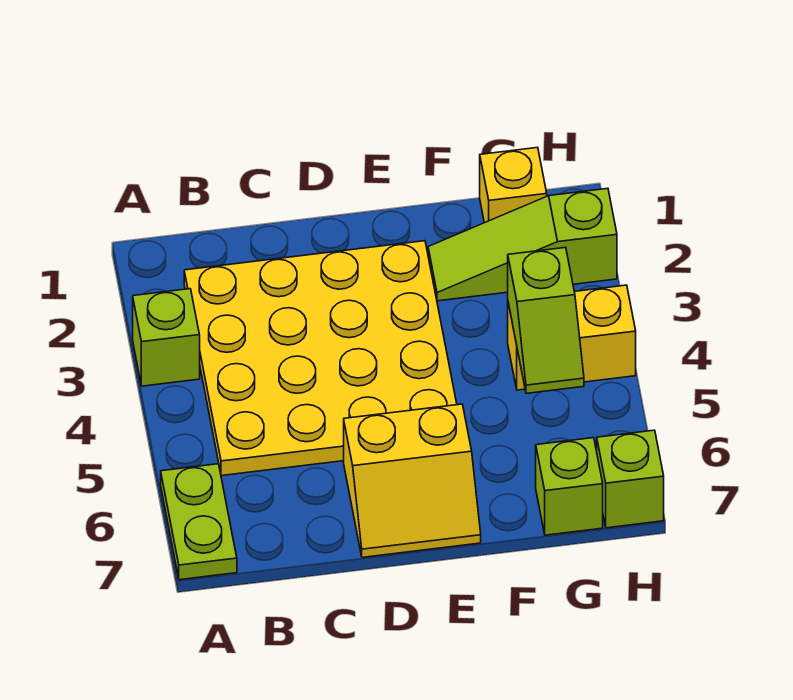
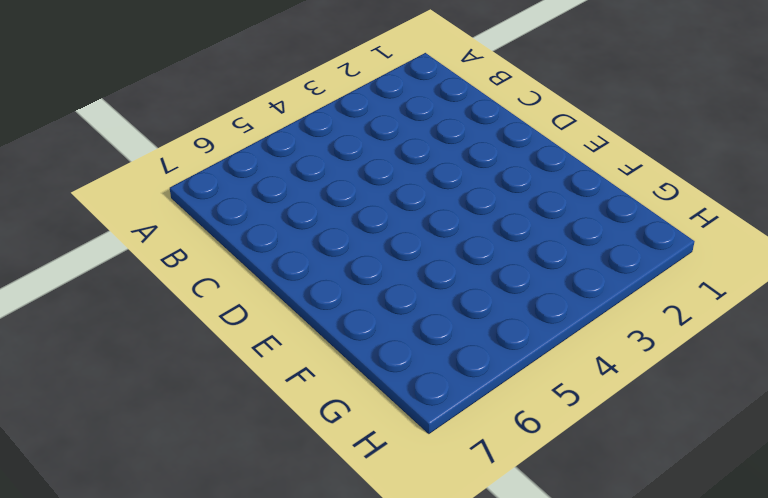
none -> lime 1x1 brick [133,289,200,386]
none -> lime 1x2 plate [161,464,237,580]

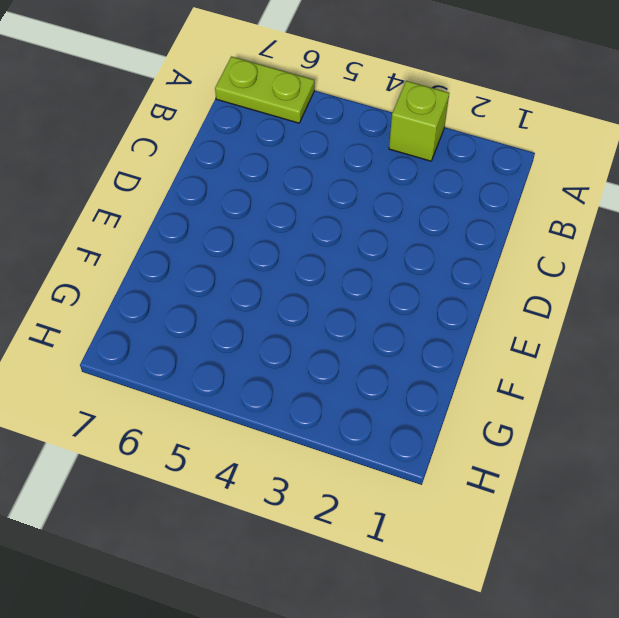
none -> yellow 4x4 plate [184,241,457,476]
none -> yellow 2x2 slope [344,404,481,557]

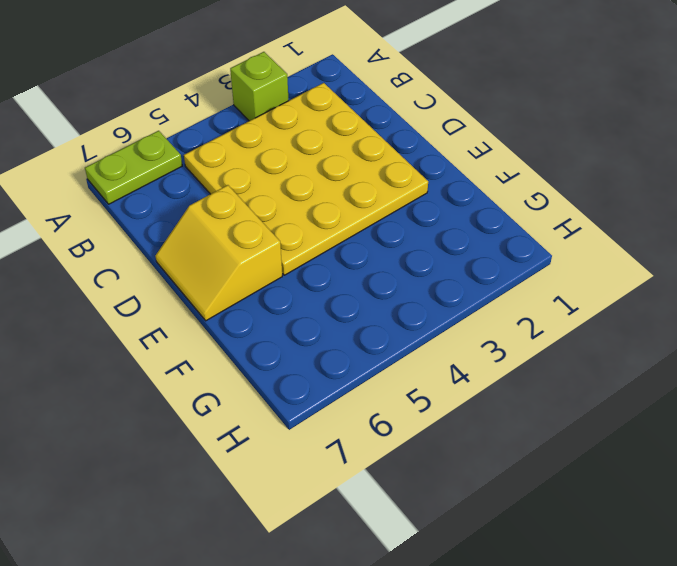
none -> lime 1x3 slope [428,188,617,301]
none -> yellow 1x1 brick [480,147,547,223]

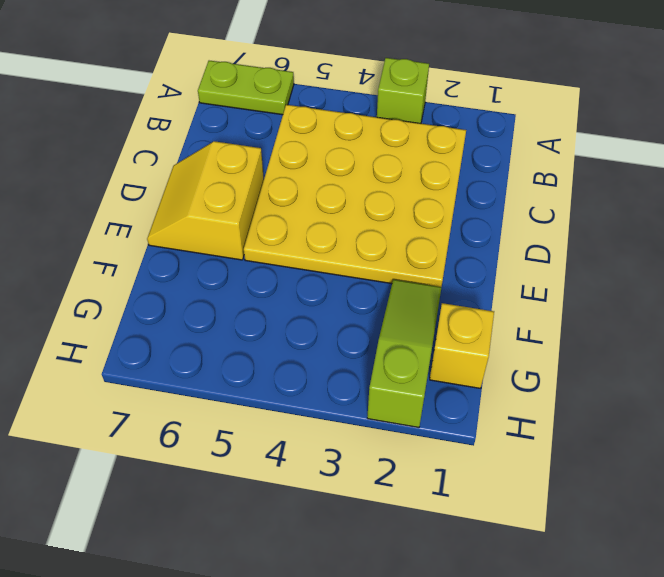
none -> yellow 1x2 brick [508,285,636,390]
none -> lime 1x1 brick [536,438,603,535]

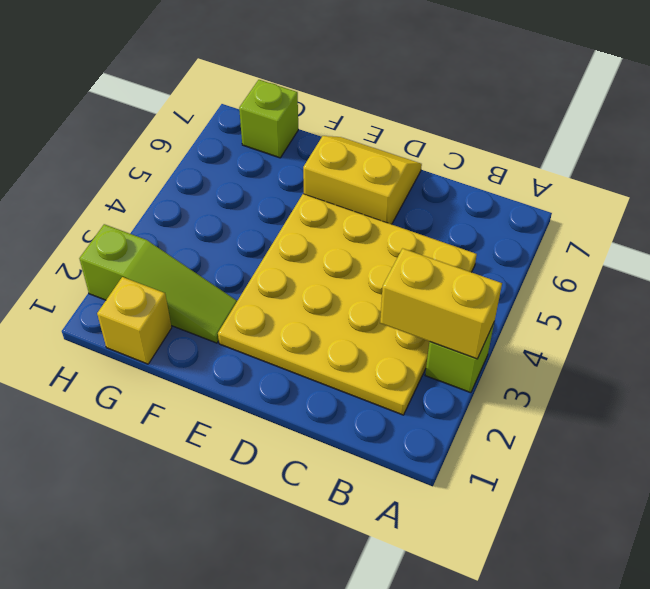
yellow 1x2 brick [380,248,502,359] -> yellow 1x2 brick moved to [508,285,636,390]
none -> lime 1x2 plate [161,464,237,580]
none -> lime 1x1 brick [597,430,664,528]

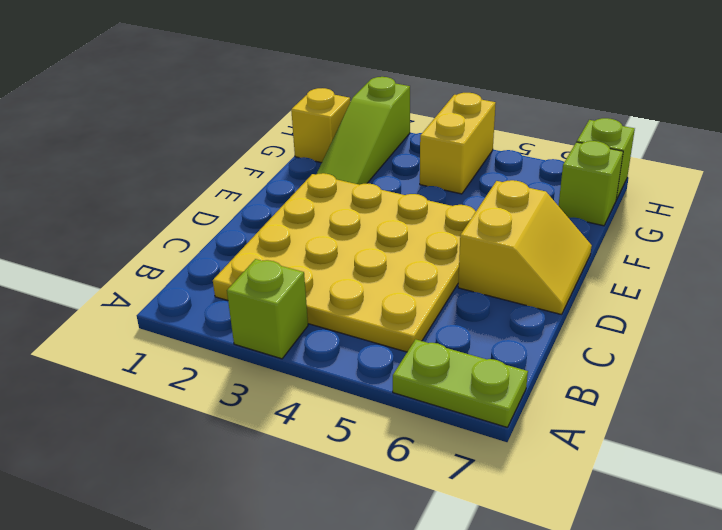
none -> lime 1x2 slope [508,247,584,393]

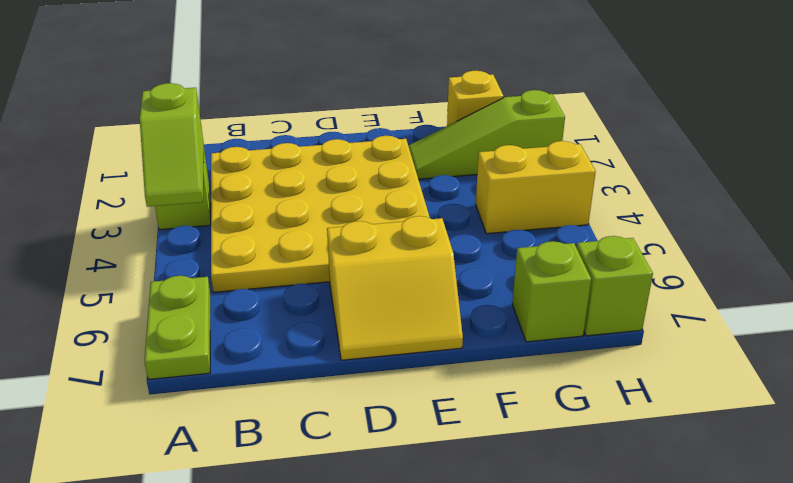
lime 1x2 slope [140,83,204,207] -> lime 1x2 slope moved to [508,247,584,393]

